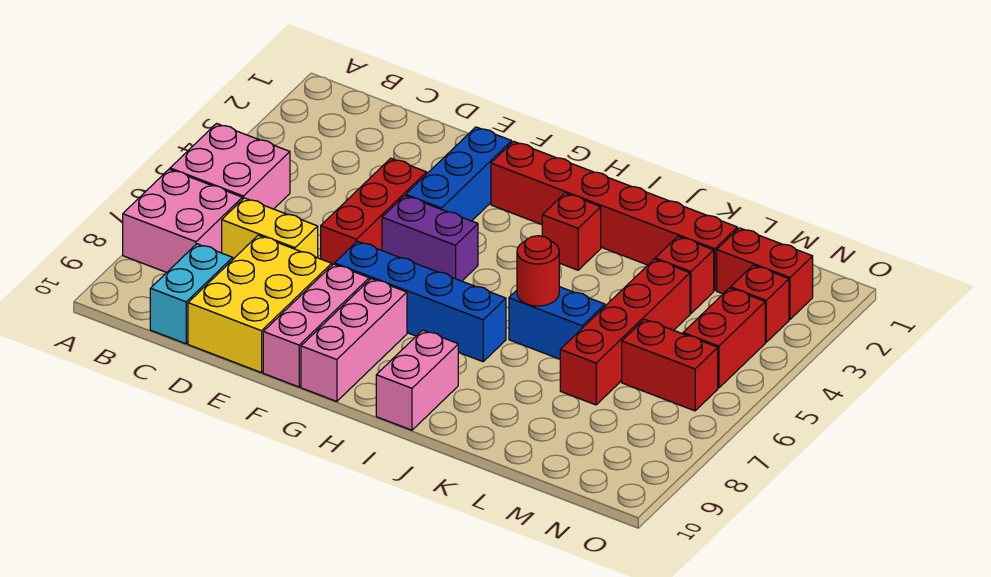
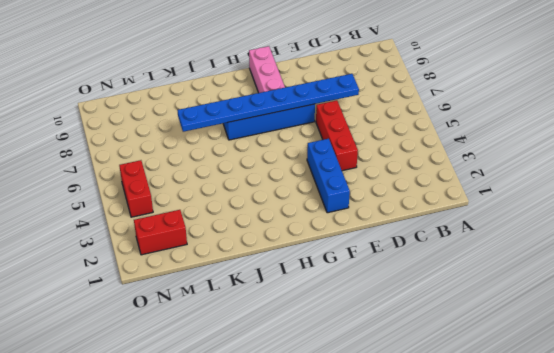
blue 1x8 plate [177,74,359,132] -> none
none -> pink 2x2 brick [170,124,290,209]
none -> pink 2x2 brick [123,169,242,272]
none -> yellow 1x2 brick [222,198,318,259]

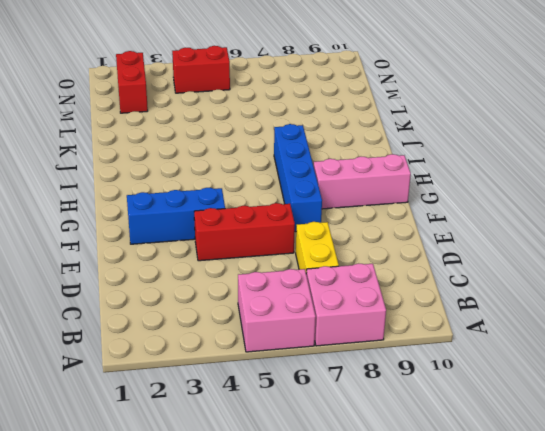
none -> cyan 1x2 brick [150,244,233,344]
none -> yellow 2x3 brick [188,235,332,373]
none -> purple 1x2 brick [382,196,478,281]

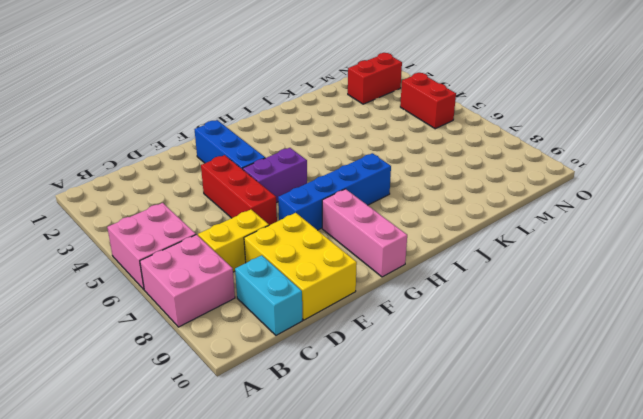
none -> pink 1x3 brick [263,264,369,387]
none -> red 1x6 brick [491,141,737,291]
none -> red 1x1 brick [542,193,601,270]

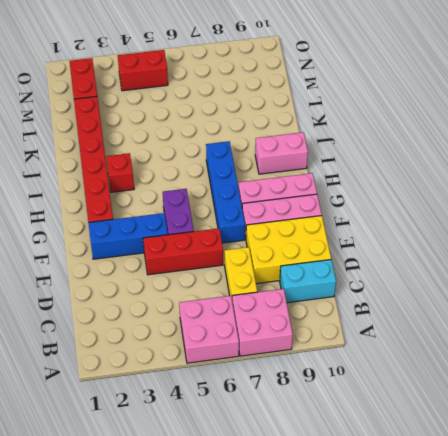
none -> blue 1x2 brick [509,287,605,359]
none -> red 1x1 brick [655,236,714,313]
none -> red 1x4 brick [560,259,690,405]

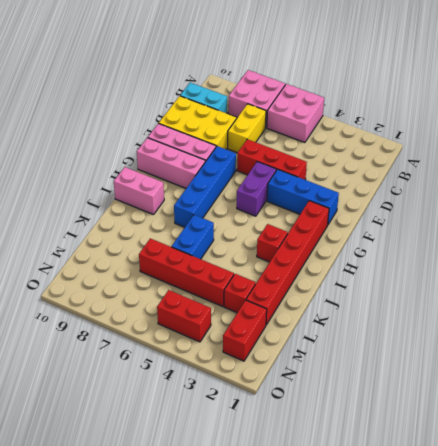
none -> red 1x2 brick [622,319,718,411]
none -> red 1x1 brick [731,265,789,342]
none -> red 1x1 round brick [517,236,559,306]

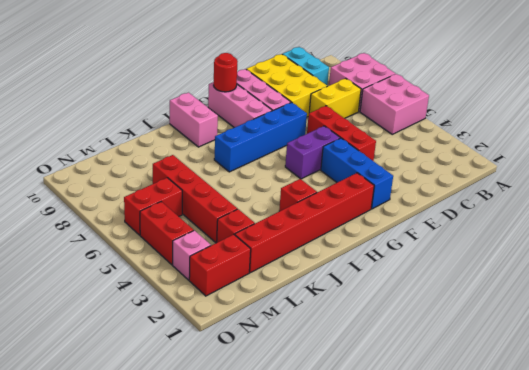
red 1x1 round brick [214,53,238,92] -> red 1x1 round brick moved to [517,236,559,306]
pink 1x1 brick [173,230,211,280] -> red 1x1 brick [731,265,789,342]
none -> blue 1x2 brick [509,287,605,359]

